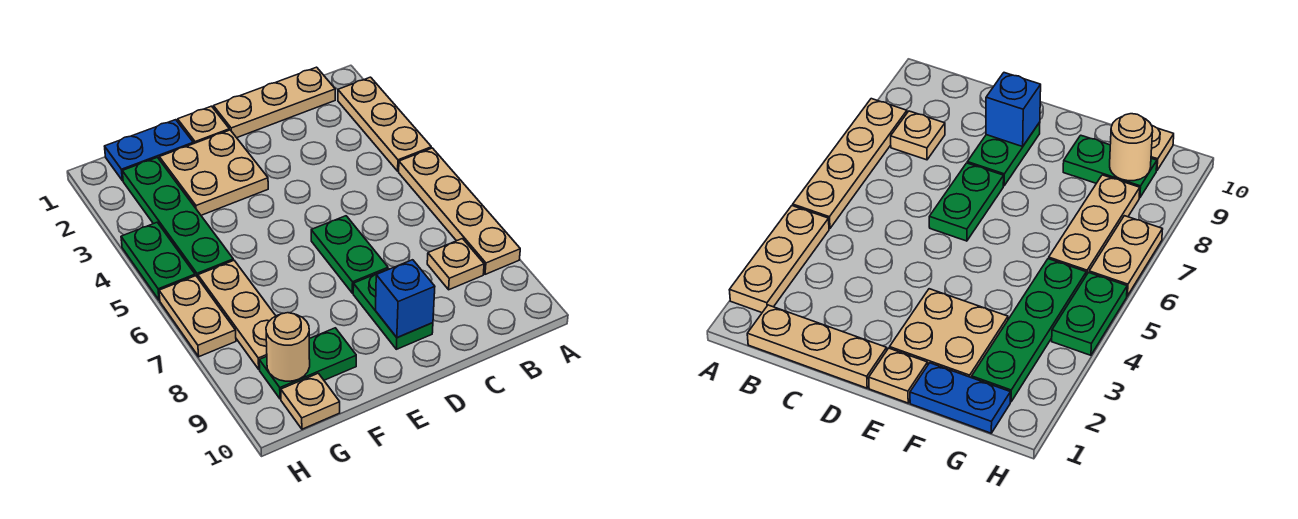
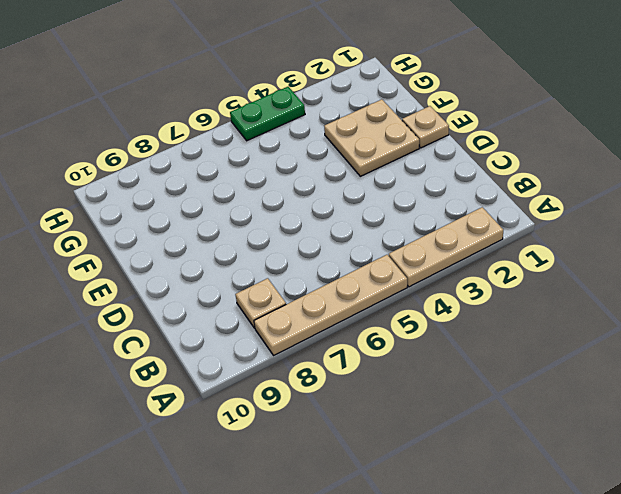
none -> tan 1x3 plate [213,67,335,138]
none -> green 1x2 plate [311,216,388,293]
none -> green 1x2 plate [353,269,433,349]

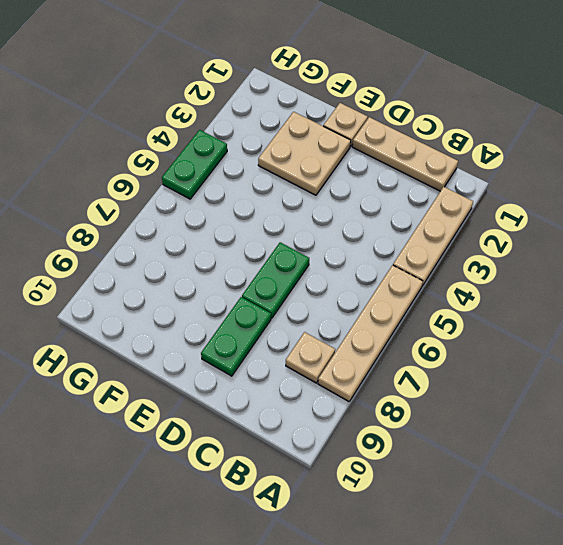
none -> blue 1x2 plate [105,120,193,181]
none -> green 1x2 plate [259,328,356,399]
none -> green 1x4 plate [122,157,233,278]

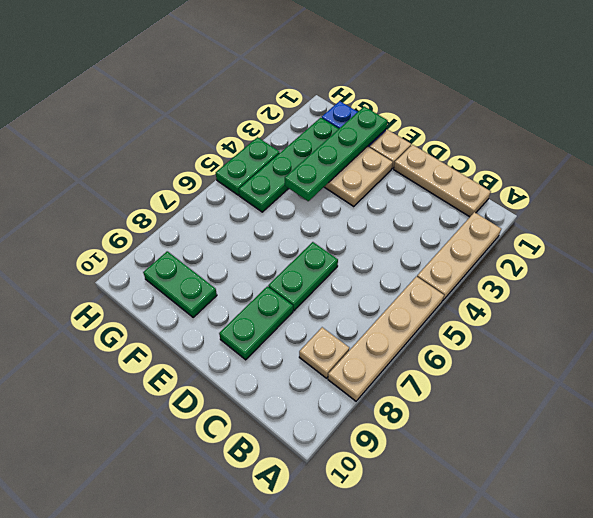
green 1x4 plate [285,107,387,201] -> none
none -> tan 1x3 plate [198,260,276,369]
none -> tan 1x1 plate [281,373,340,429]
none -> tan 1x2 plate [159,276,236,357]

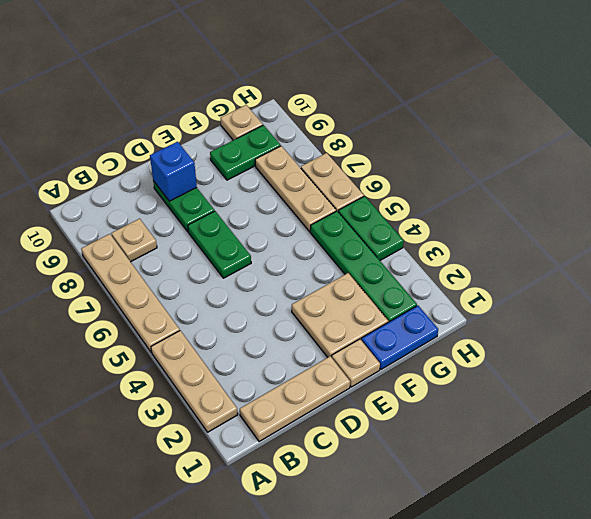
none -> tan 1x1 round brick [266,313,310,381]

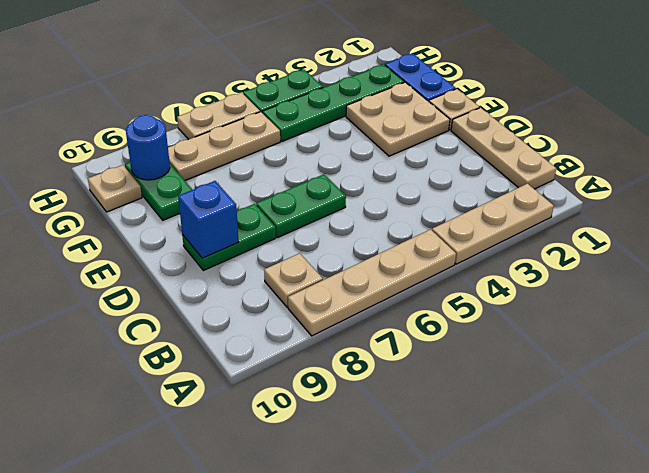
blue 1x1 round brick [126,115,170,180] -> tan 1x1 round brick [266,313,310,381]

